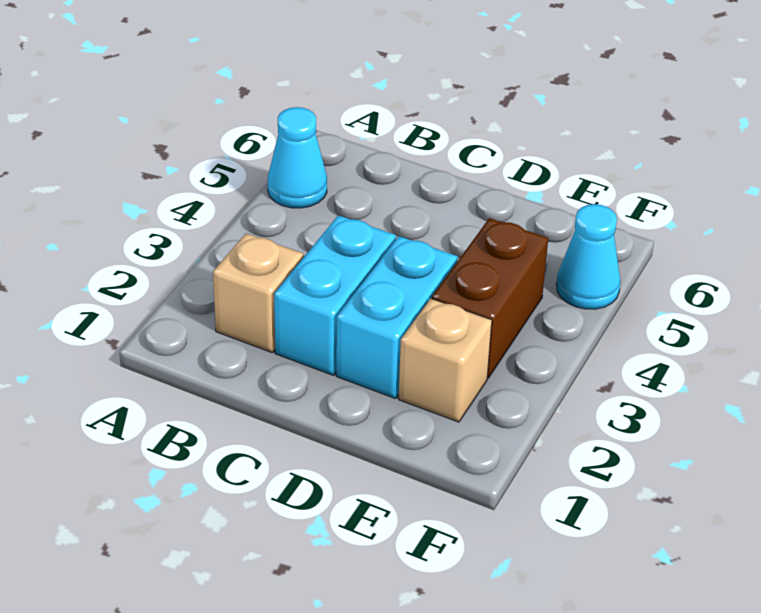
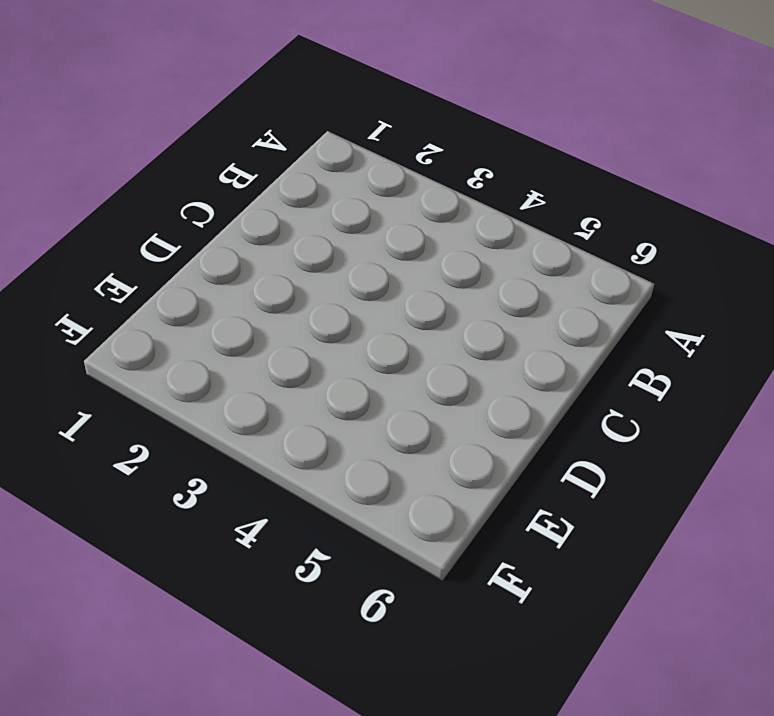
none -> cyan 1x1 cone [268,107,327,208]
none -> tan 1x1 brick [213,233,303,352]

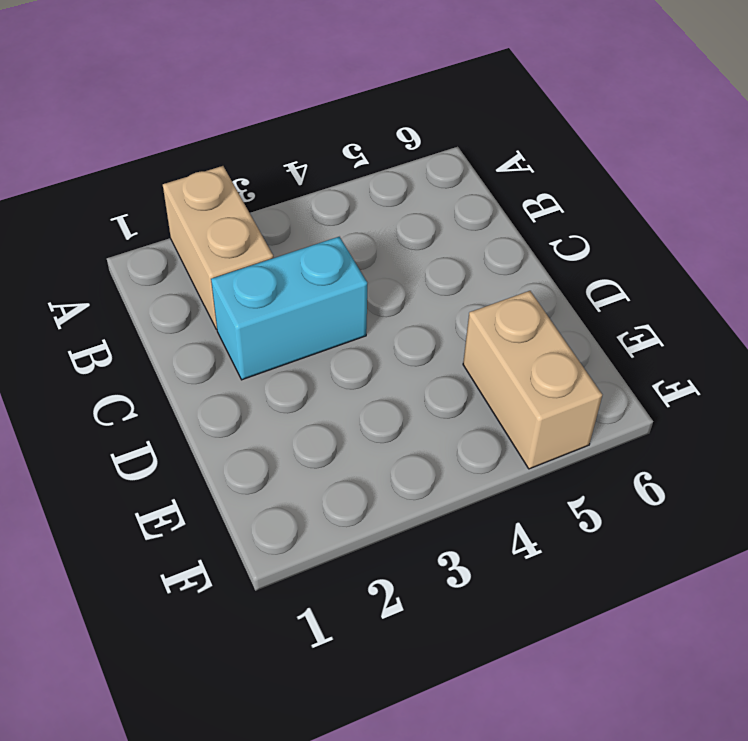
tan 1x2 brick [163,166,273,330] -> tan 1x1 brick [213,233,303,352]
tan 1x2 brick [463,291,602,469] -> cyan 1x1 cone [556,204,620,309]
none -> cyan 1x1 cone [268,107,327,208]
none -> cyan 1x2 brick [336,236,458,398]

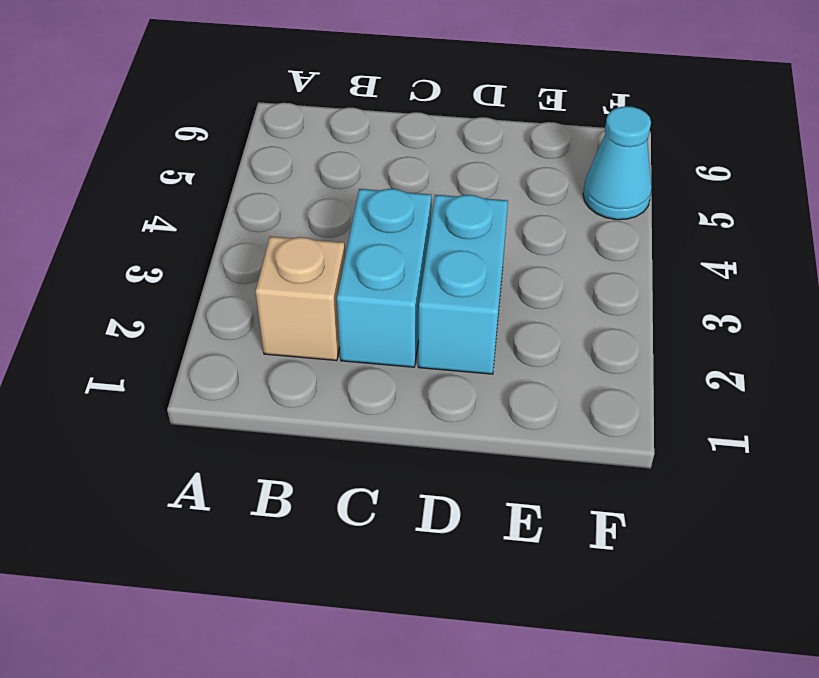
none -> cyan 1x1 cone [268,107,327,208]
none -> tan 1x1 brick [399,299,492,422]

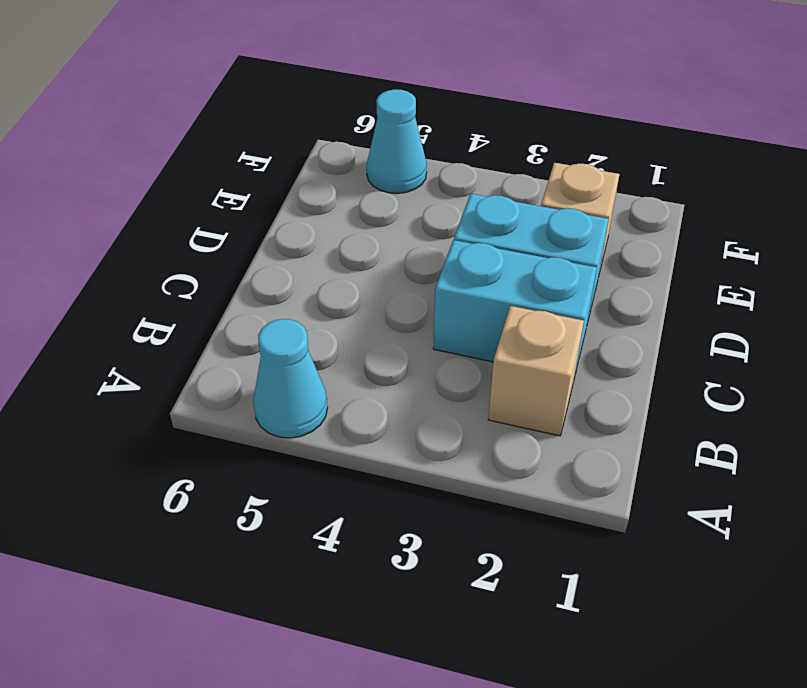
none -> brown 1x2 brick [432,218,548,378]

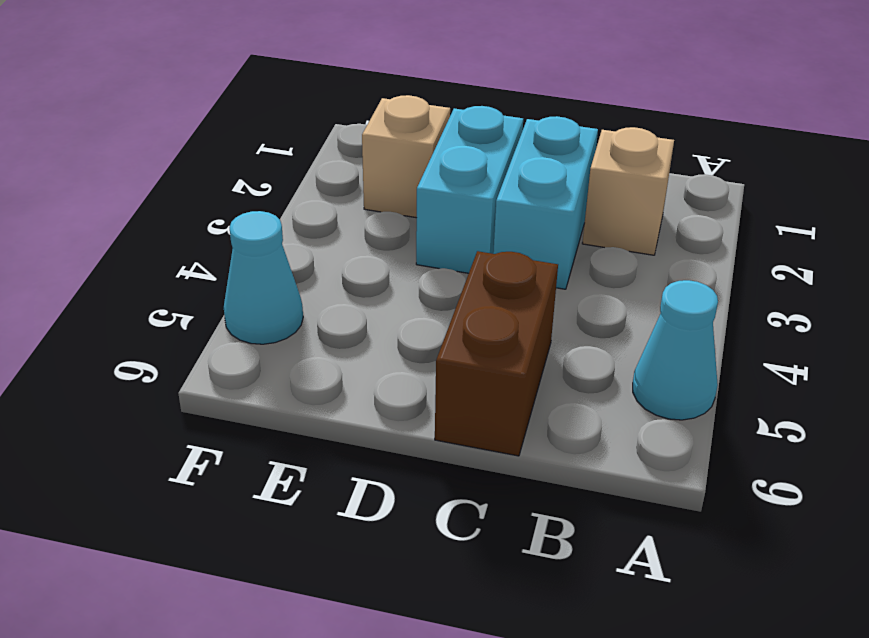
brown 1x2 brick [435,251,558,456] -> brown 1x2 brick moved to [432,218,548,378]

